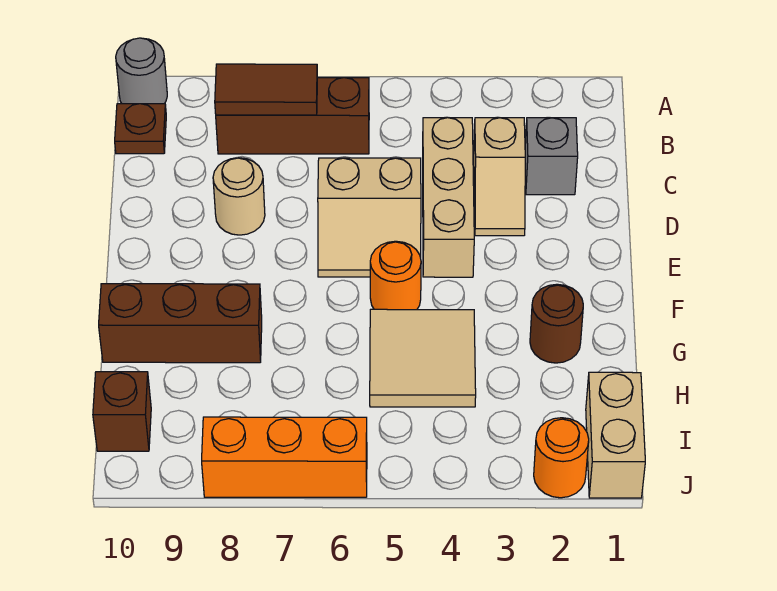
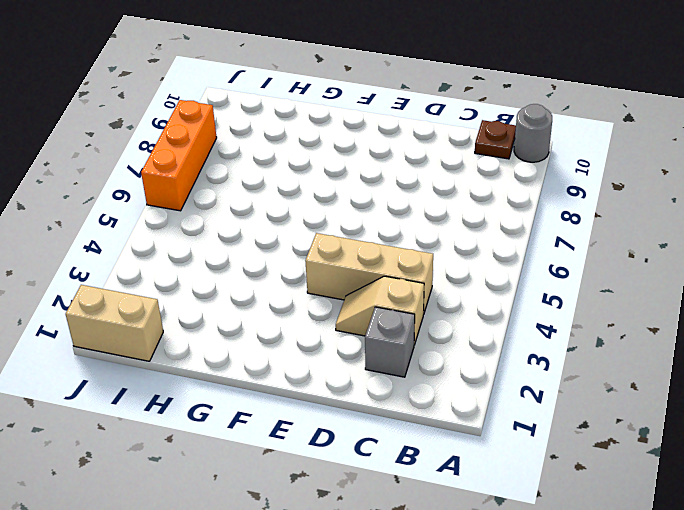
none -> brown 1x3 brick [216,78,369,154]
none -> tan 2x2 slope [318,158,421,277]
none -> tan 1x1 round brick [213,158,265,235]

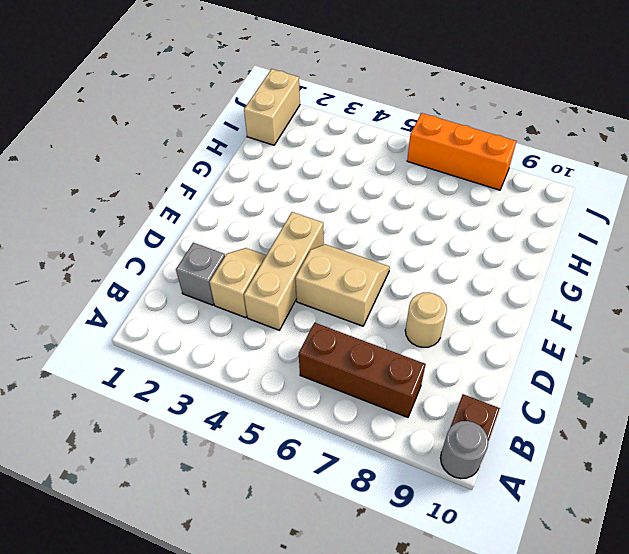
none -> orange 1x1 round brick [370,241,421,310]
none -> brown 1x1 round brick [530,284,583,363]
none -> tan 2x2 tile [370,309,476,407]

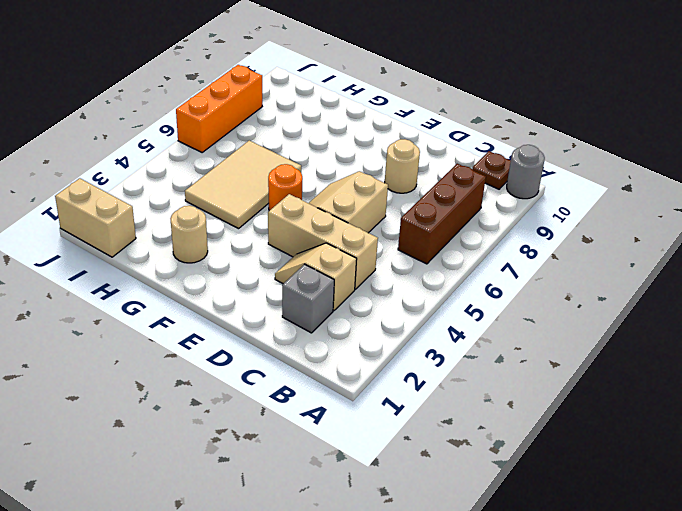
tan 1x1 round brick [170,206,208,263] -> brown 1x1 round brick [530,284,583,363]
tan 2x3 tile [185,141,301,229] -> tan 2x2 tile [370,309,476,407]
none -> brown 1x3 brick [99,284,262,363]
none -> brown 1x1 brick [93,372,151,451]
none -> orange 1x1 round brick [534,418,589,498]

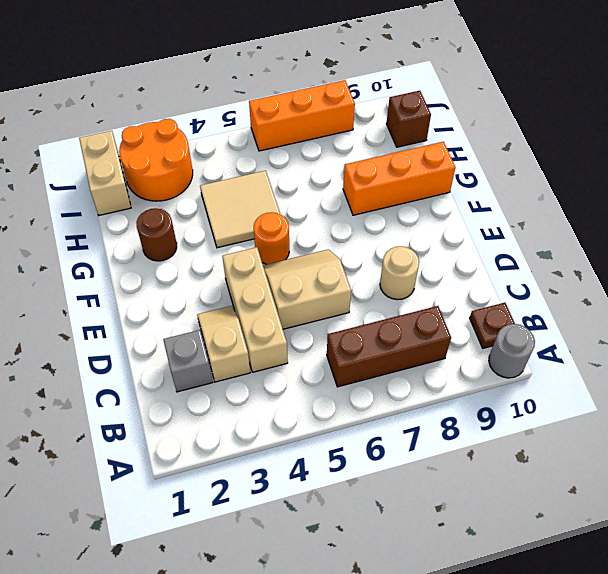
orange 1x3 brick [343,142,455,215] -> brown 1x3 brick [99,284,262,363]
orange 2x2 round brick [119,119,193,201] -> orange 1x1 round brick [534,418,589,498]
none -> brown 1x2 tile [215,64,317,115]

